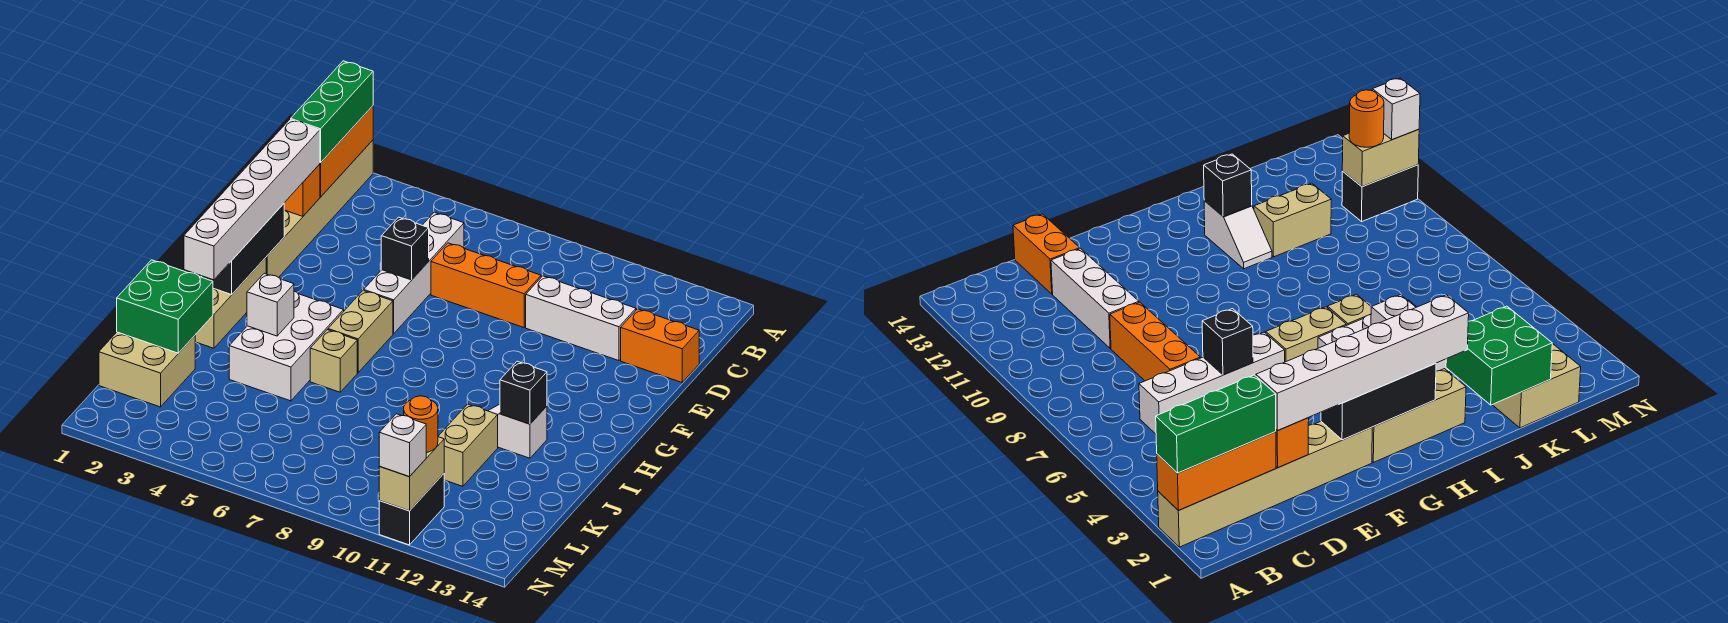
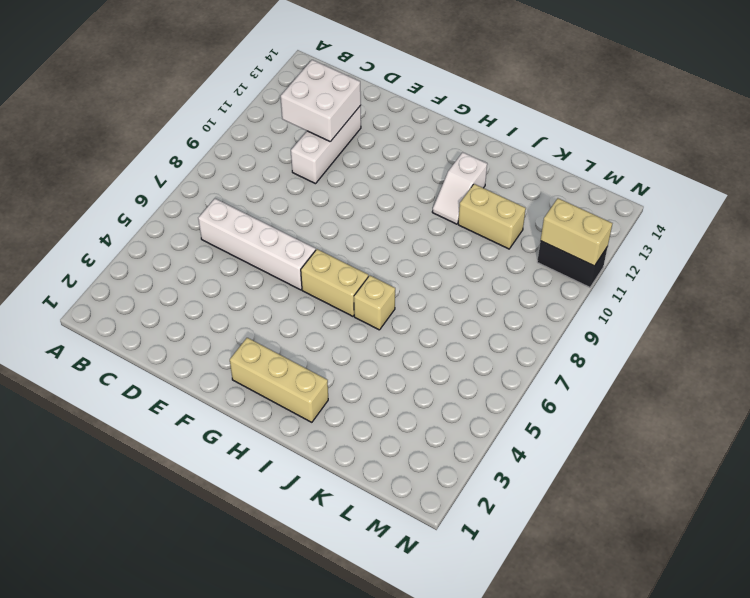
white 2x2 brick [281,60,361,142] -> none
none -> tan 1x6 brick [266,140,373,277]
none -> orange 1x3 brick [431,243,541,328]
none -> orange 1x2 brick [621,309,699,382]

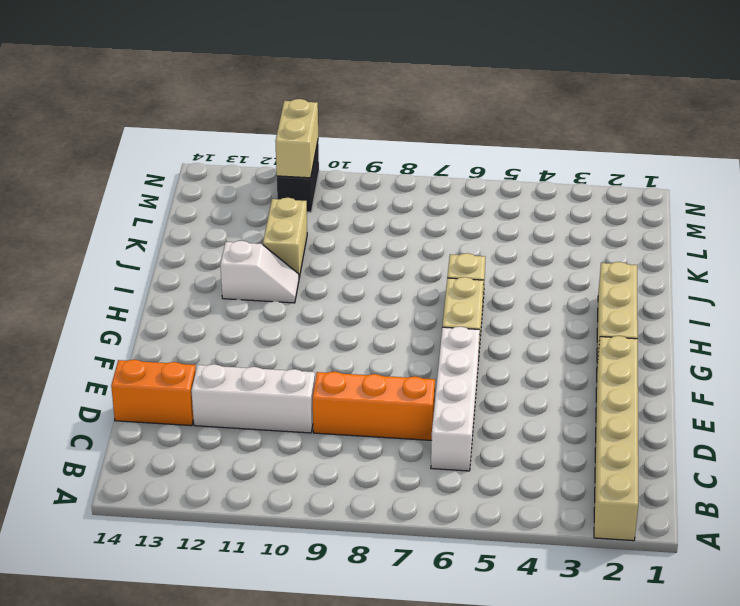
none -> white 2x3 brick [229,291,344,401]
none -> tan 2x2 brick [99,332,195,407]
none -> orange 1x3 brick [320,106,373,197]

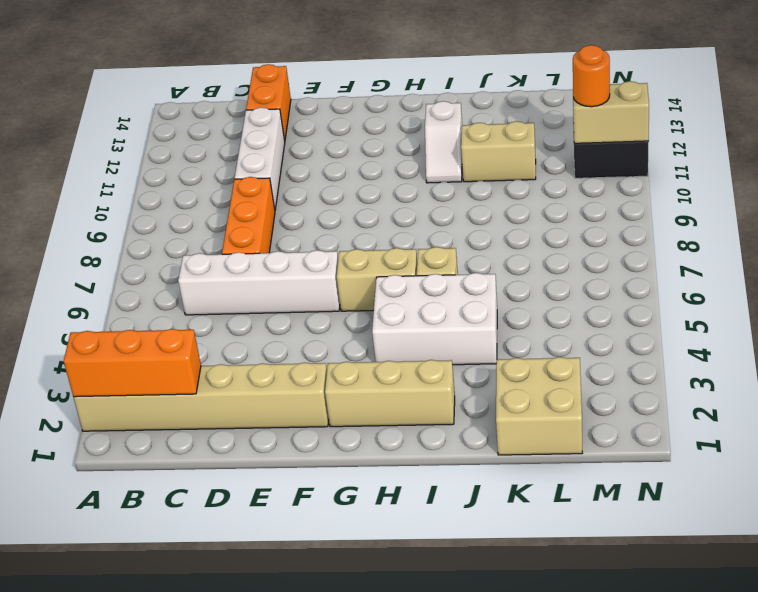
none -> orange 1x1 brick [284,164,320,216]
none -> black 1x1 brick [381,217,429,280]
none -> black 1x3 brick [202,204,284,295]

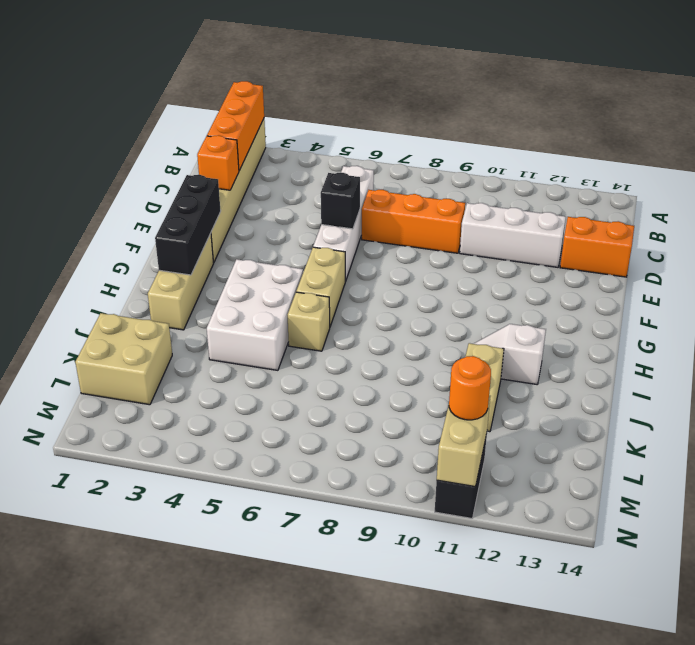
none -> white 1x1 brick [247,273,294,336]
none -> black 1x1 brick [500,361,547,424]
none -> green 2x2 brick [117,260,213,353]

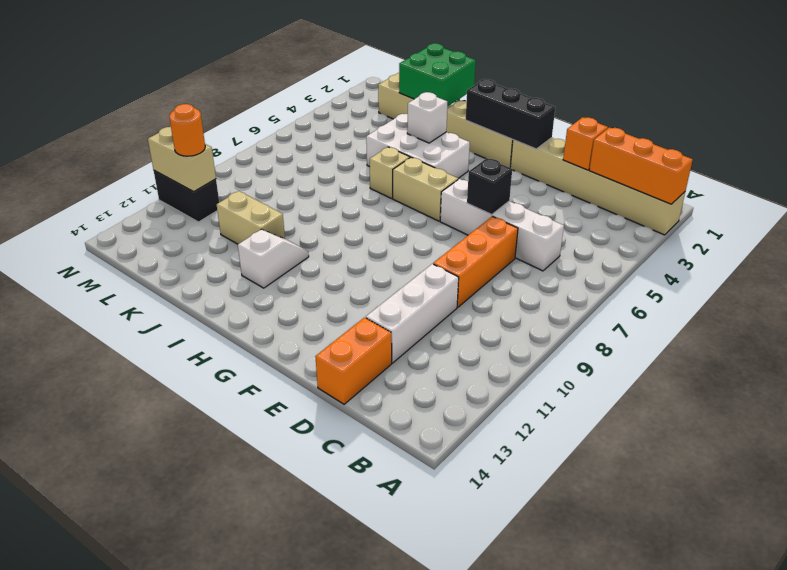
none -> black 1x1 brick [500,361,547,424]
none -> green 1x3 brick [291,61,373,163]
none -> white 1x6 brick [184,120,320,280]

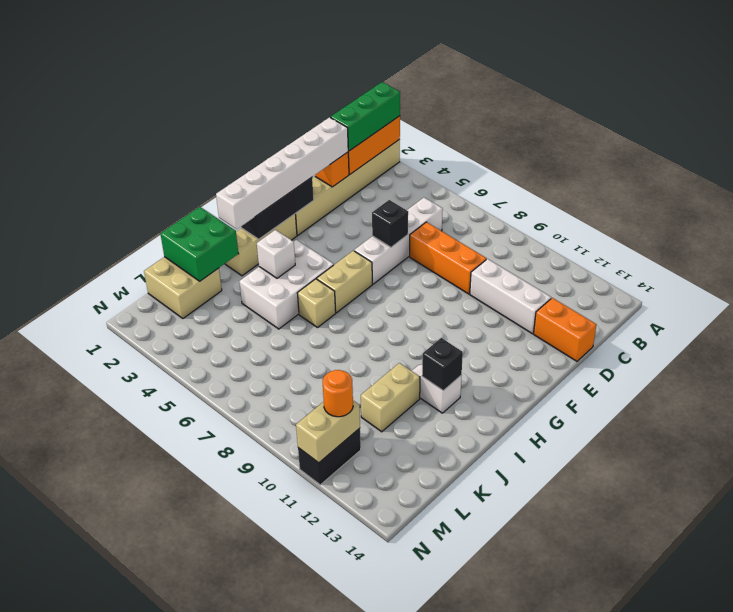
none -> white 1x1 brick [379,414,426,477]

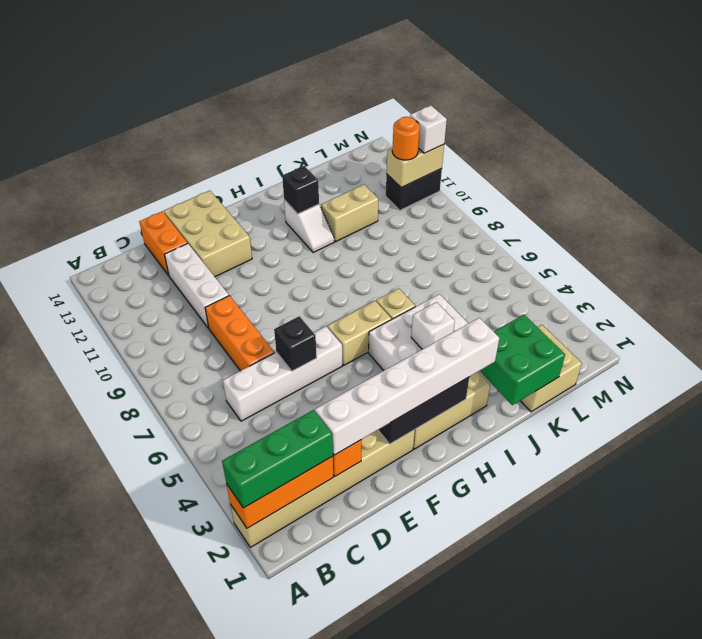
tan 2x3 brick [164,191,252,277] -> none

